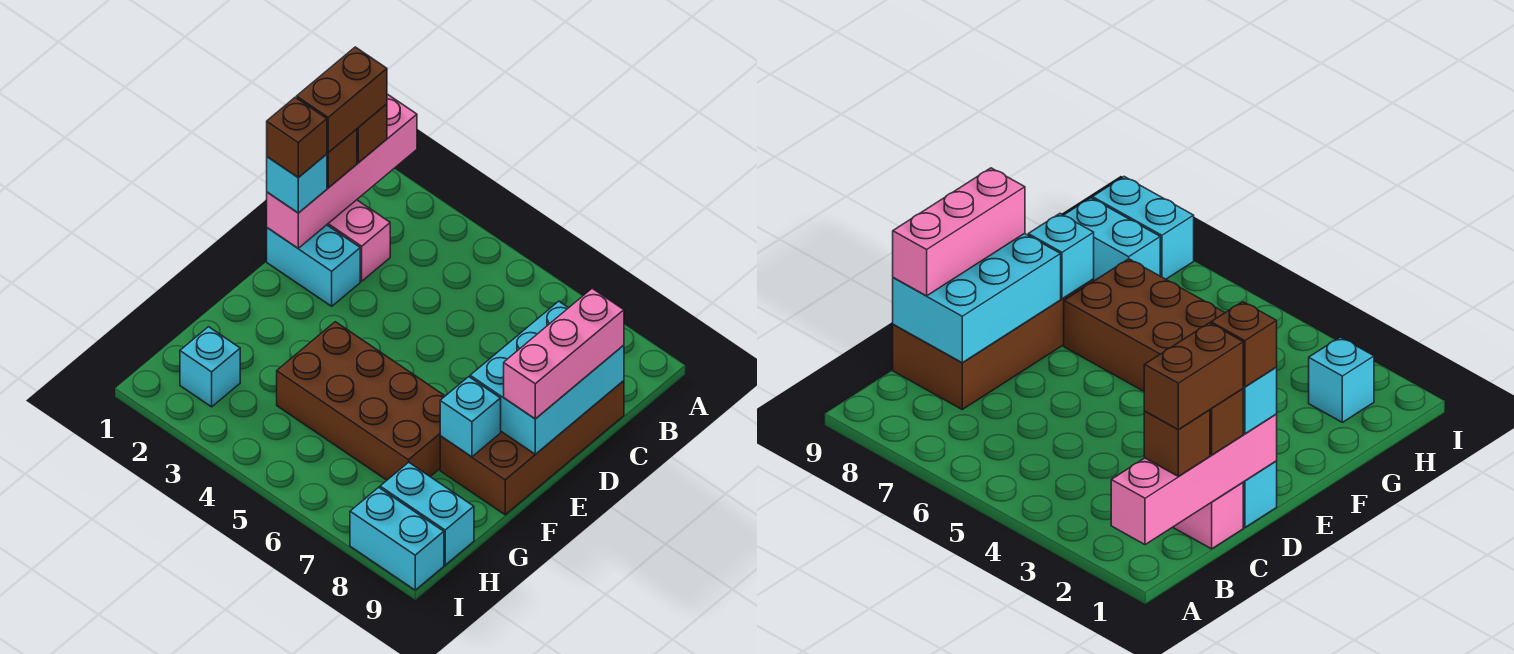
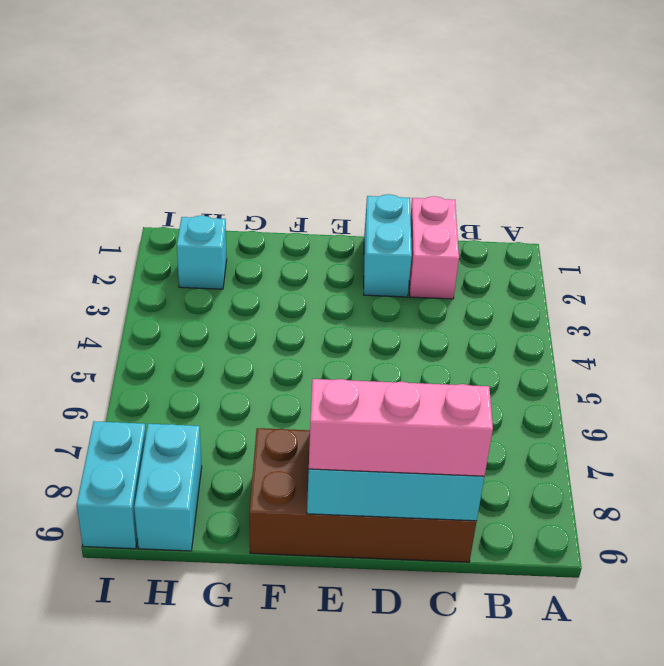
none -> brown 2x4 brick [277,322,445,480]
none -> pink 1x4 brick [267,94,417,248]
none -> cyan 1x1 brick [440,377,501,457]

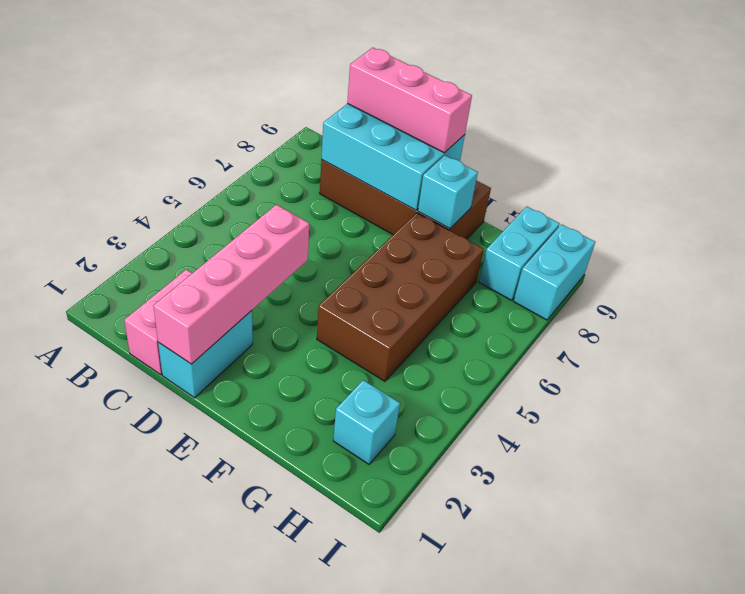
pink 1x4 brick [153,204,309,364] -> pink 1x4 brick turned to [267,94,417,248]
none -> brown 1x1 brick [357,104,387,163]
none -> brown 1x1 brick [327,129,357,188]
none -> cyan 1x1 brick [267,154,327,213]

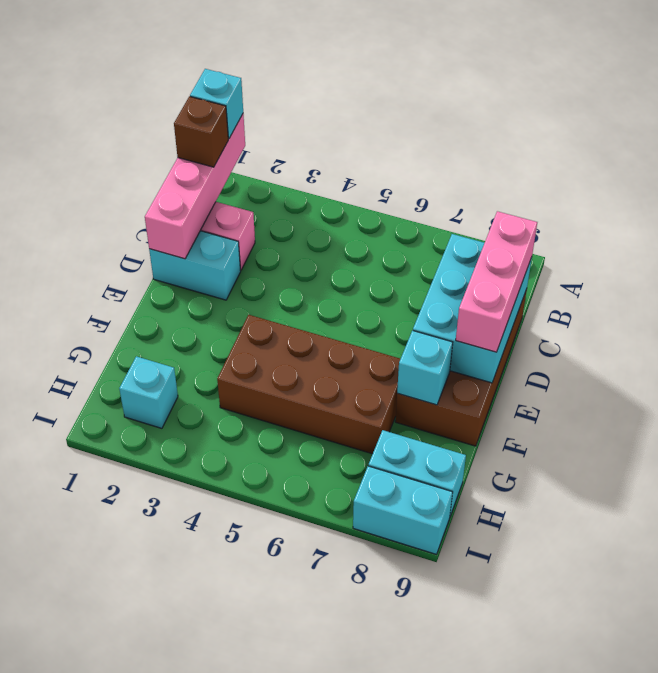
cyan 1x1 brick [190,69,243,139] -> cyan 1x1 brick moved to [267,154,327,213]
none -> brown 1x1 brick [327,129,357,188]
none -> brown 1x2 brick [297,47,387,152]
none -> brown 1x1 brick [267,97,327,178]

